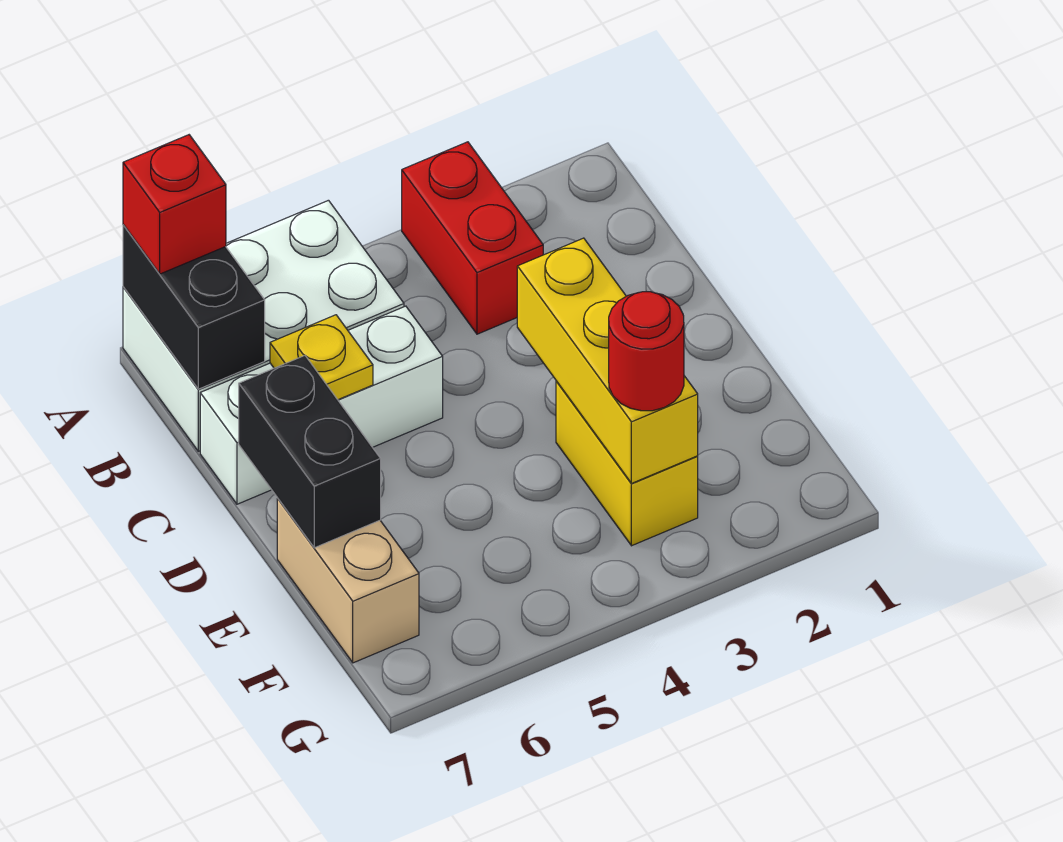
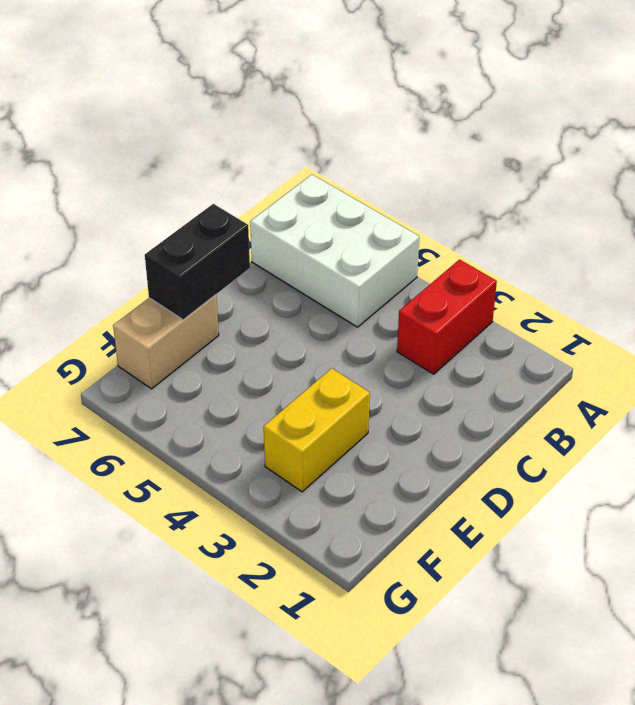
none -> white 1x3 brick [200,306,443,504]
none -> black 1x2 brick [123,225,265,389]

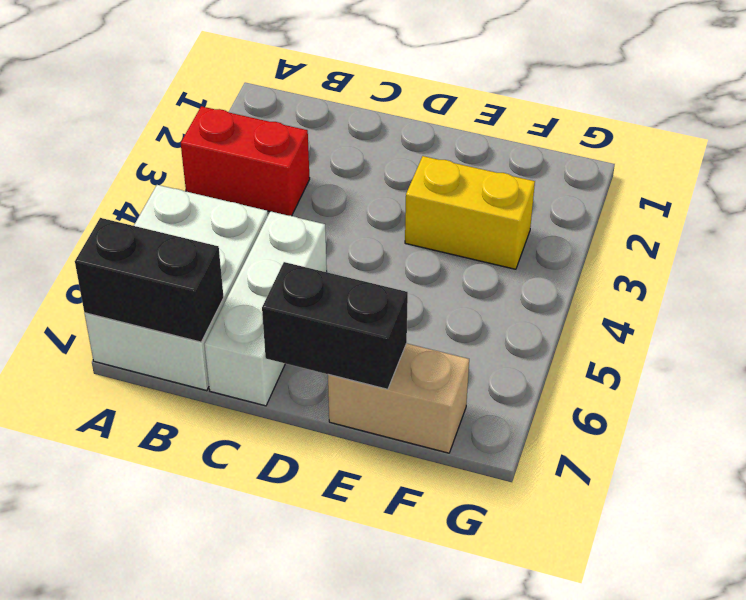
none -> yellow 1x1 plate [270,315,373,400]
none -> yellow 1x3 brick [517,238,698,483]

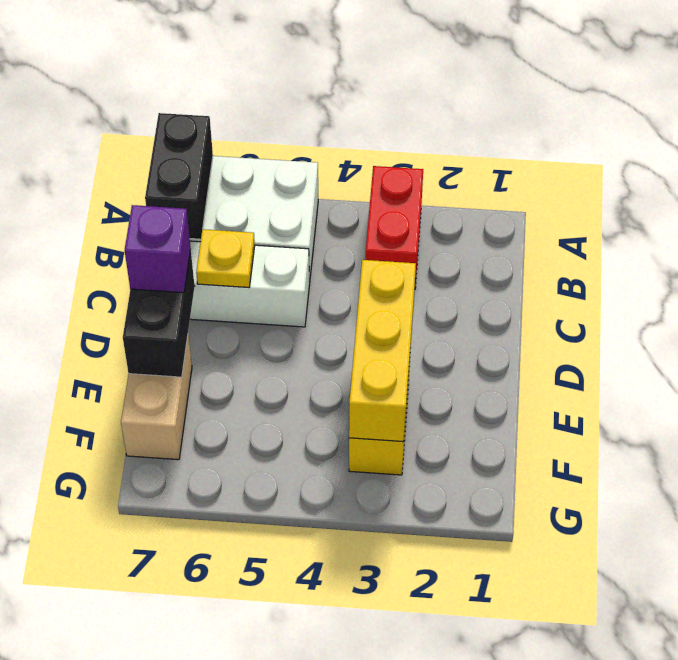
purple 1x1 brick [125,205,191,293] -> none
none -> red 1x1 brick [123,135,226,274]
none -> red 1x1 round brick [609,292,684,411]

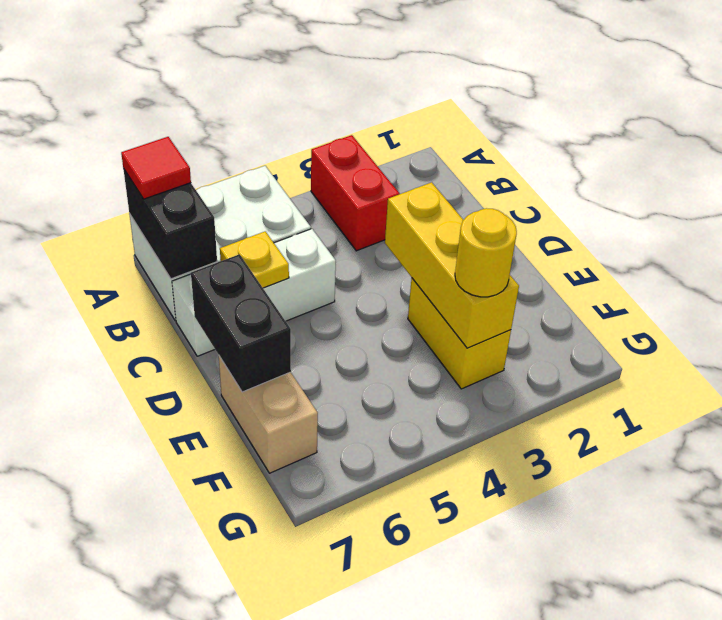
red 1x1 tile [121,137,191,199] -> red 1x1 brick [123,135,226,274]
yellow 1x1 round brick [455,208,517,297] -> red 1x1 round brick [609,292,684,411]

